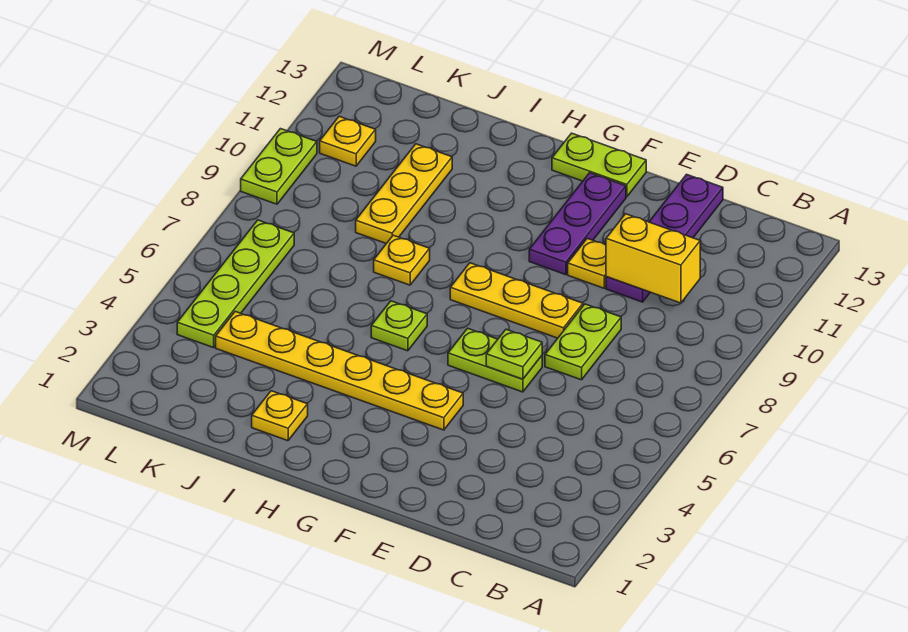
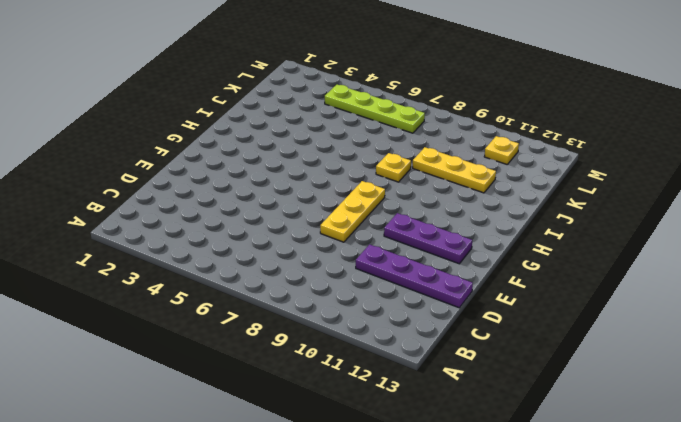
none -> lime 1x2 plate [545,304,621,380]
none -> lime 1x2 plate [448,328,542,392]
none -> yellow 1x1 plate [568,238,606,288]

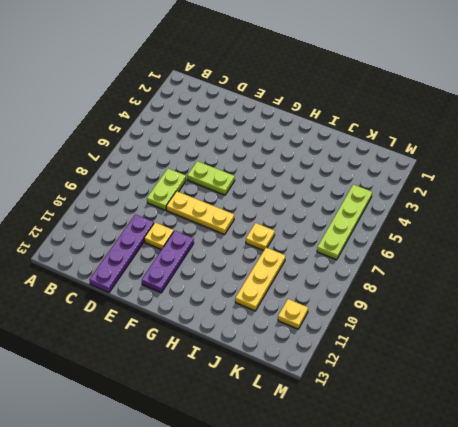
none -> yellow 1x6 plate [216,312,463,430]
none -> lime 1x2 plate [552,133,646,197]
none -> lime 1x1 plate [371,301,427,351]

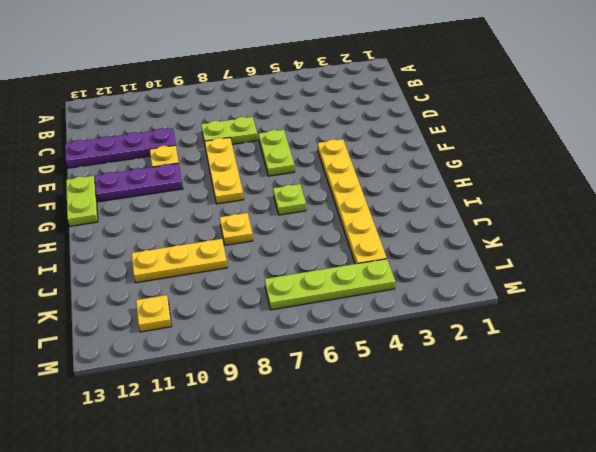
none -> yellow 1x1 plate [252,391,308,441]
none -> lime 1x2 plate [241,129,317,204]
none -> yellow 1x2 brick [606,214,700,303]

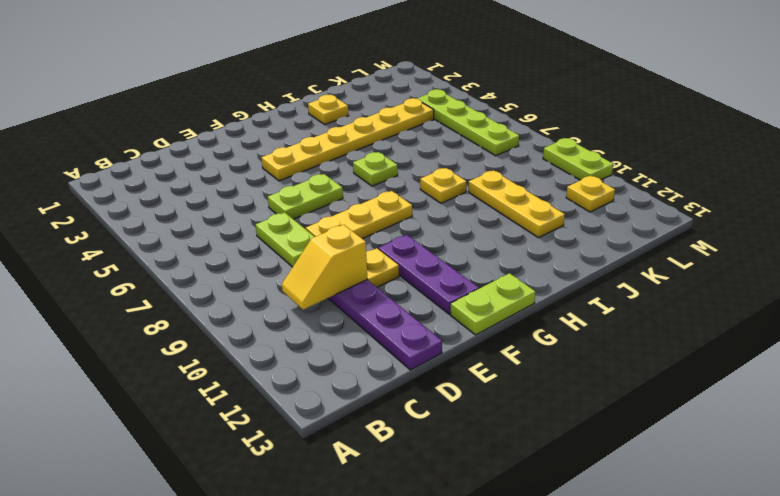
yellow 1x2 slope [282,225,367,310] -> yellow 1x2 brick [606,214,700,303]
none -> lime 1x1 plate [486,329,542,379]

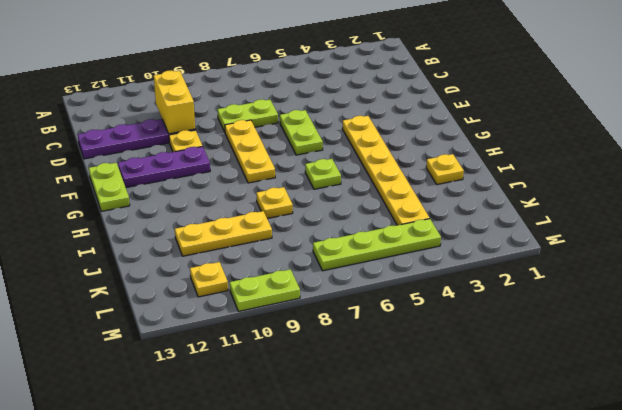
none -> lime 1x1 plate [486,329,542,379]

